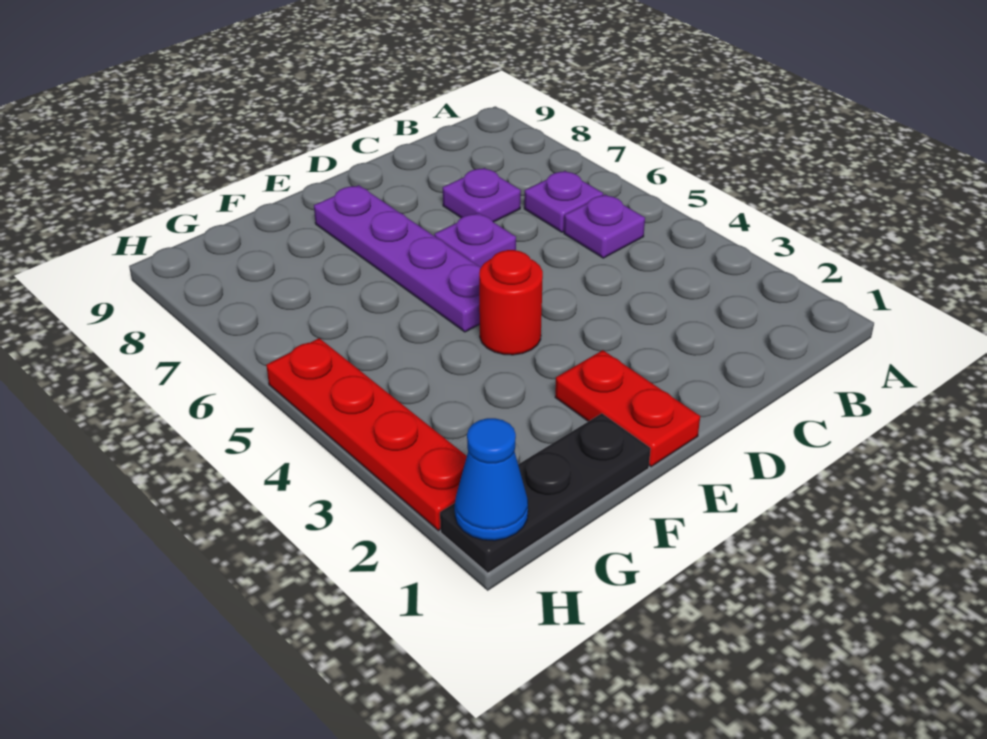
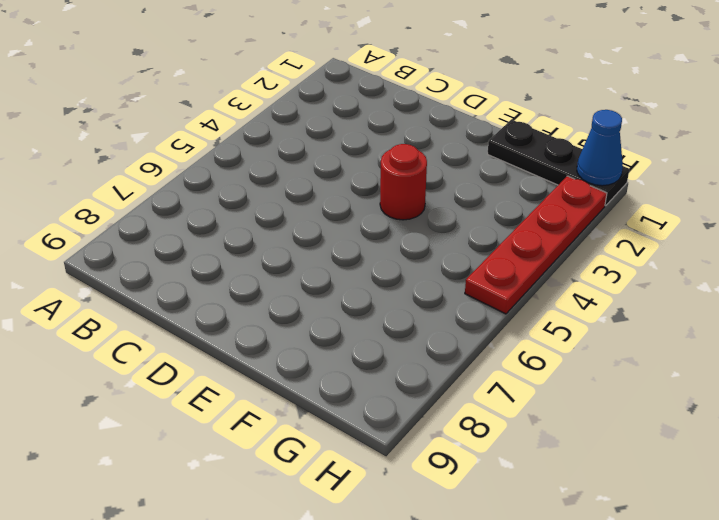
none -> purple 1x1 plate [564,194,645,258]
none -> purple 1x1 plate [524,171,603,232]

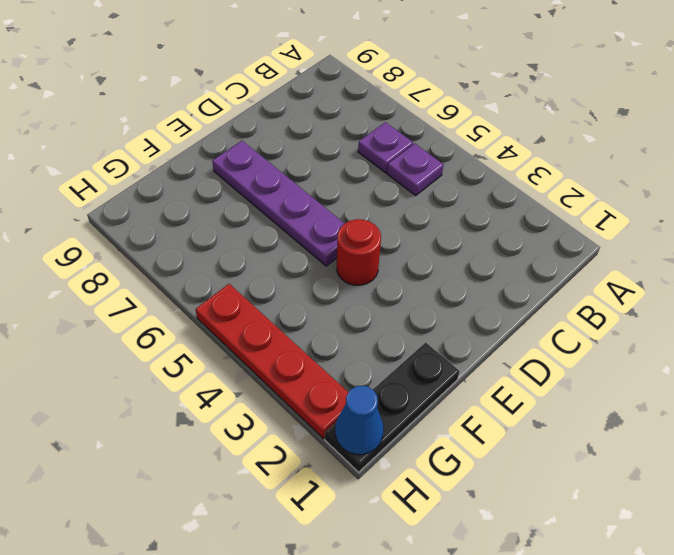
none -> purple 1x1 plate [443,168,521,222]
none -> purple 1x1 plate [434,213,516,267]

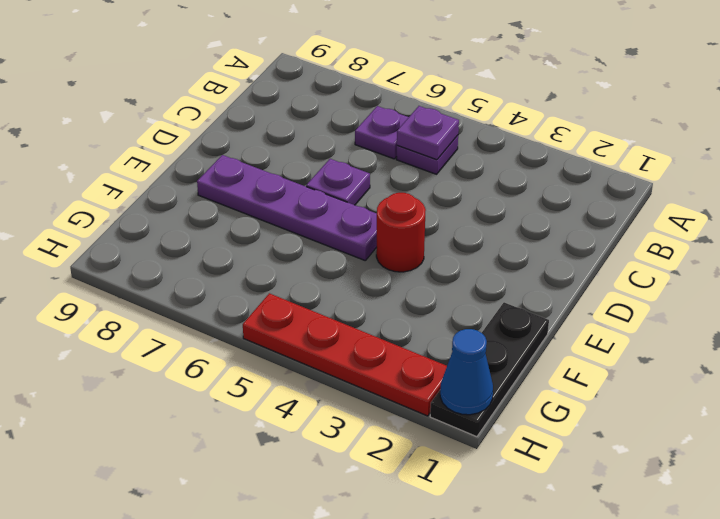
purple 1x1 plate [397,106,459,160] -> purple 1x1 plate moved to [443,168,521,222]
none -> red 1x2 plate [555,350,700,467]

